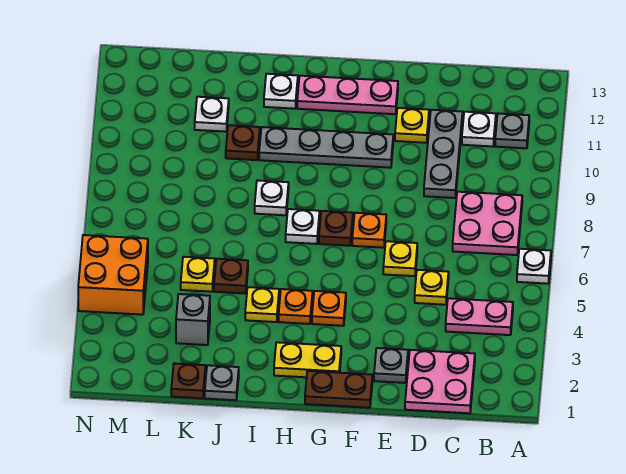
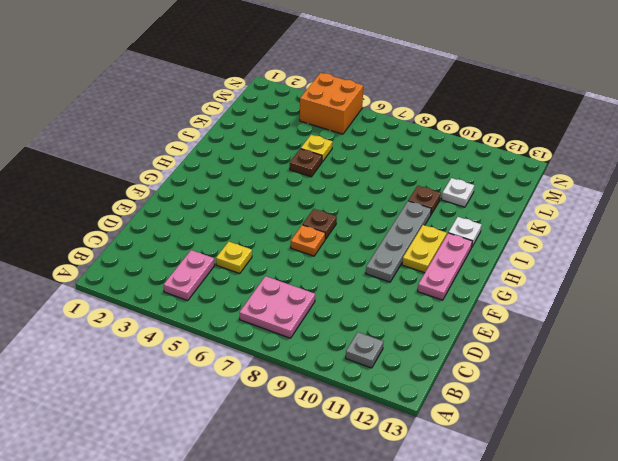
yellow 1x2 plate [402,225,447,273] -> yellow 1x2 plate moved to [274,342,341,377]
none -> white 1x1 plate [517,249,551,284]
none -> pink 2x2 plate [405,350,475,413]
none -> white 1x1 plate [462,112,496,147]
none -> grey 1x3 plate [424,110,463,198]

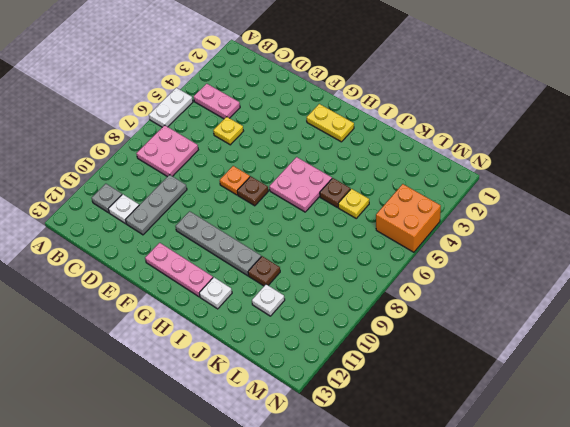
white 1x2 plate [149,88,193,127] -> white 1x1 plate [517,249,551,284]
pink 2x2 plate [269,157,332,212] -> pink 2x2 plate moved to [405,350,475,413]
none -> grey 1x1 plate [374,348,408,383]
none -> yellow 1x1 plate [383,241,417,276]
none -> yellow 1x1 plate [395,108,429,143]
none -> brown 1x2 plate [305,371,372,408]

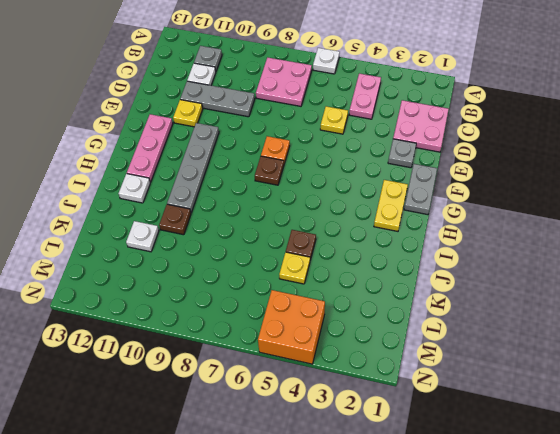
grey 1x2 plate [404,164,437,215] -> brown 1x2 plate [305,371,372,408]
none -> yellow 1x1 plate [383,241,417,276]
none -> orange 1x1 plate [312,291,346,326]
none -> orange 1x1 plate [279,289,313,324]
none -> white 1x1 plate [286,209,320,244]

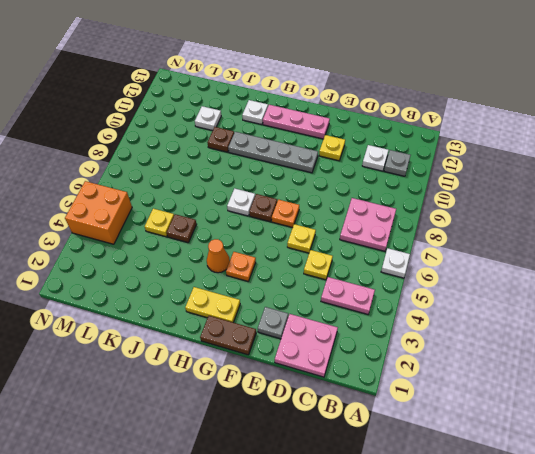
orange 1x1 cone [207,239,230,273] -> orange 1x1 plate [279,289,313,324]
none -> grey 1x3 plate [424,110,463,198]
none -> yellow 1x1 plate [245,287,279,322]
none -> white 1x1 plate [255,180,289,215]
none -> grey 1x1 plate [205,365,239,400]

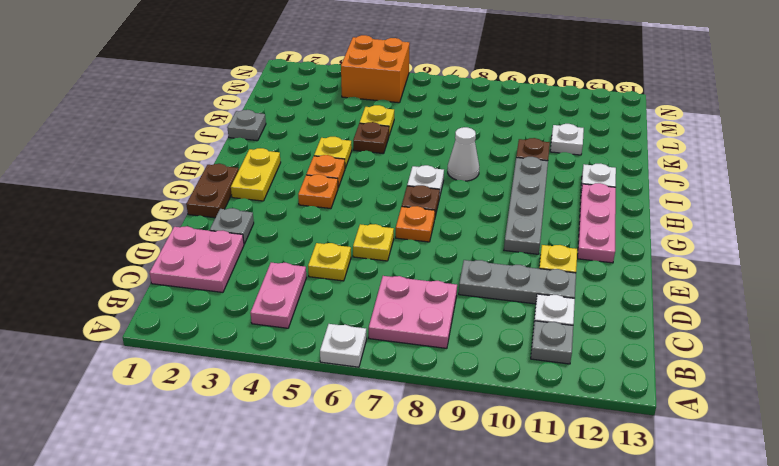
white 1x1 cone [448,127,479,181] -> white 1x1 plate [255,180,289,215]
none -> brown 1x1 plate [171,363,205,398]
none -> grey 1x1 brick [176,294,210,345]

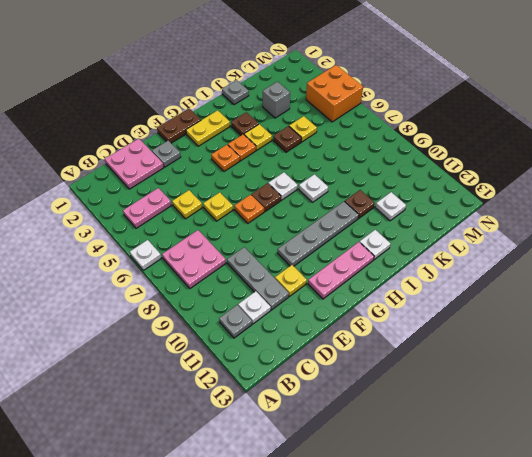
brown 1x1 plate [231,112,258,135] -> brown 1x1 plate moved to [171,363,205,398]

